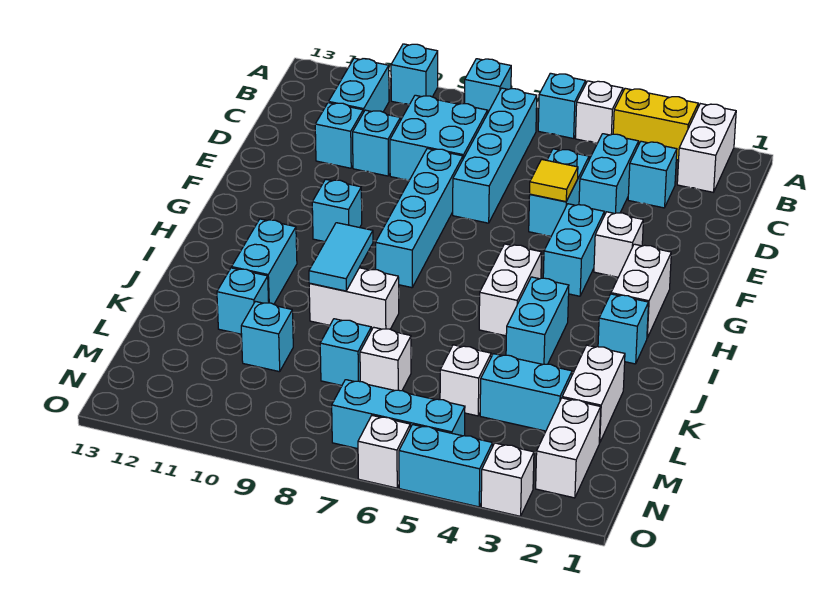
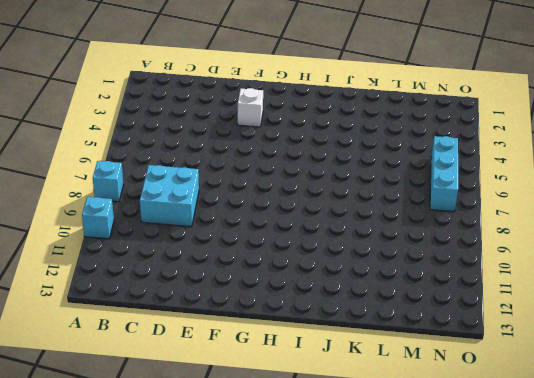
none -> white 1x2 brick [677,104,736,192]
none -> yellow 1x2 brick [613,88,698,160]
none -> white 1x1 brick [575,81,623,143]
none -> cyan 1x1 brick [538,73,586,139]

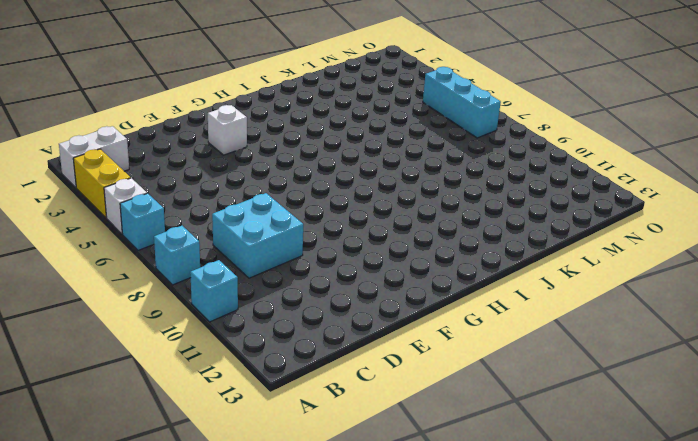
none -> cyan 1x4 brick [453,88,537,223]
none -> cyan 1x2 brick [329,58,389,112]
none -> cyan 1x1 brick [628,141,677,208]
none -> cyan 1x2 brick [579,134,639,215]

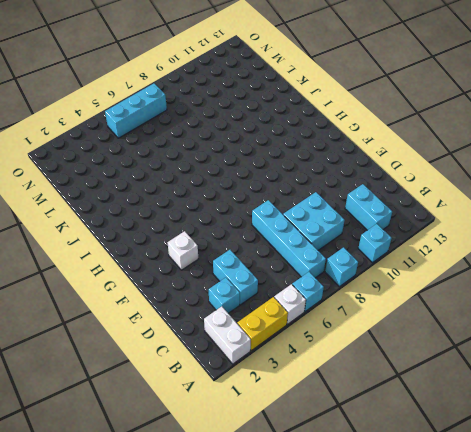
none -> cyan 1x2 brick [529,149,589,236]
none -> cyan 1x1 brick [353,110,400,176]
none -> cyan 1x1 brick [315,103,363,168]
none -> cyan 1x4 brick [375,148,463,288]

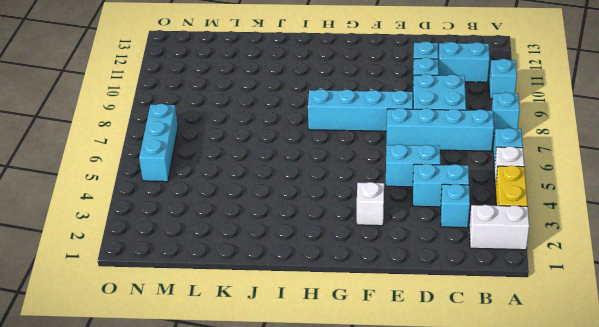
none -> cyan 1x2 brick [543,204,604,296]
none -> white 1x2 brick [611,244,671,338]
none -> cyan 1x1 brick [312,179,362,242]
none -> white 1x2 brick [479,244,542,336]

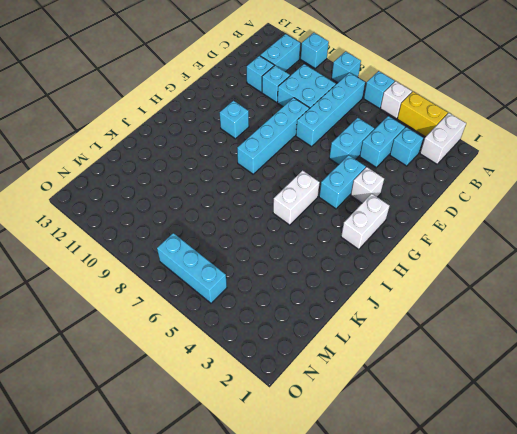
none -> cyan 1x1 brick [598,294,649,364]
none -> cyan 1x2 brick [506,277,569,364]
none -> cyan 1x2 brick [232,219,297,304]
none -> white 1x2 brick [309,268,399,330]

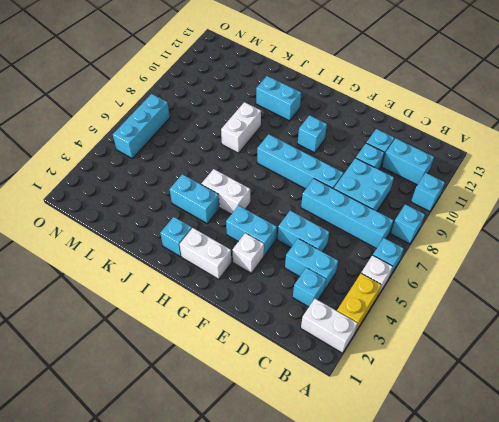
none -> white 1x2 brick [562,345,625,443]
none -> cyan 1x1 brick [217,268,269,334]
none -> cyan 1x2 brick [480,354,572,431]
none -> white 1x1 brick [440,345,491,416]

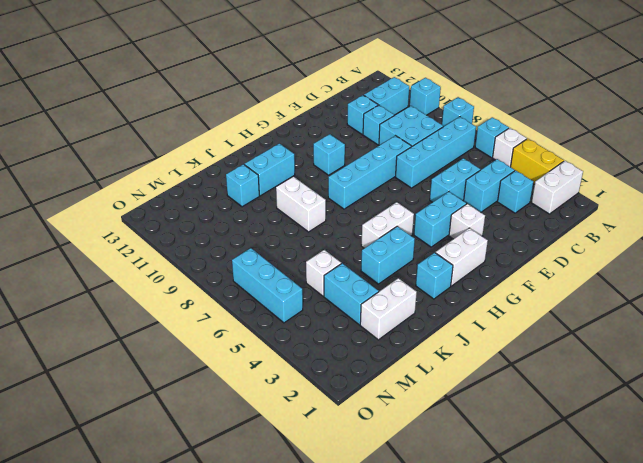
none -> white 1x1 brick [360,327,411,391]
none -> cyan 1x1 brick [320,319,371,386]
none -> cyan 1x1 brick [241,301,293,372]
none -> white 1x2 brick [536,398,601,498]

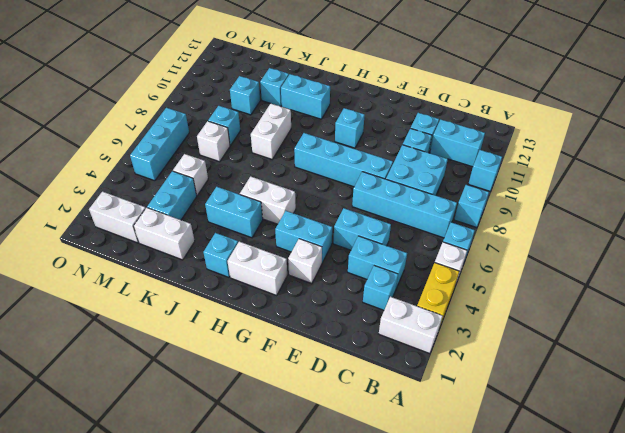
none -> white 1x1 brick [481,443,534,516]
none -> cyan 1x2 brick [399,425,493,507]
none -> white 1x1 brick [358,416,410,488]
none -> yellow 1x1 tile [530,159,578,202]

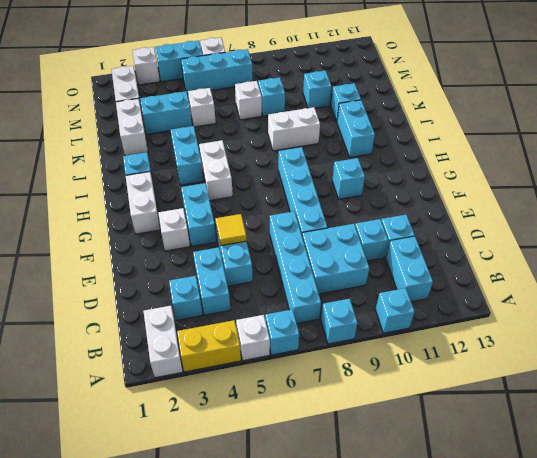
none -> cyan 1x2 tile [309,223,373,291]

